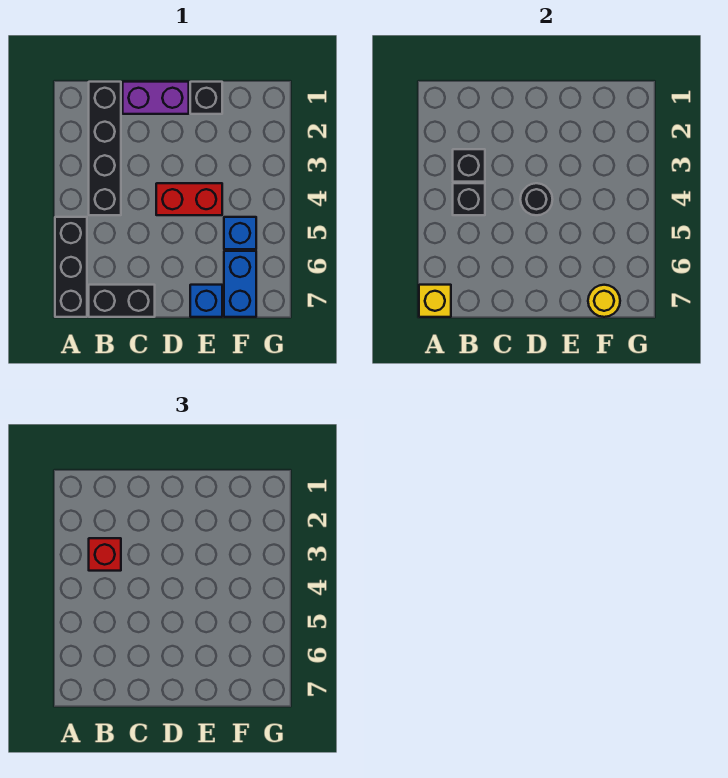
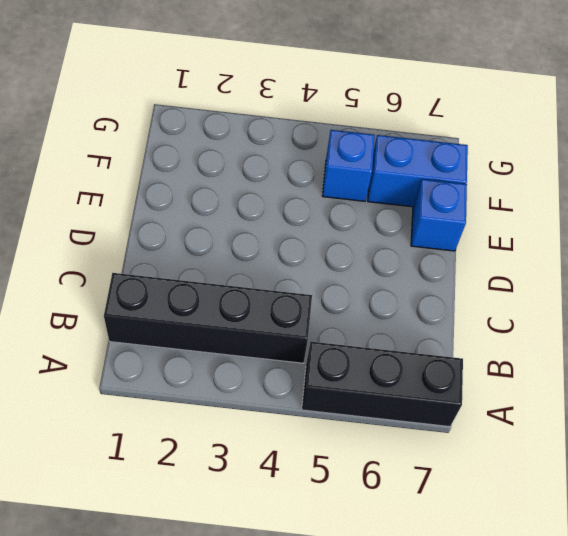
none -> black 1x2 brick [89,285,155,317]
none -> purple 1x2 brick [123,82,189,114]
none -> red 1x2 brick [156,183,222,215]

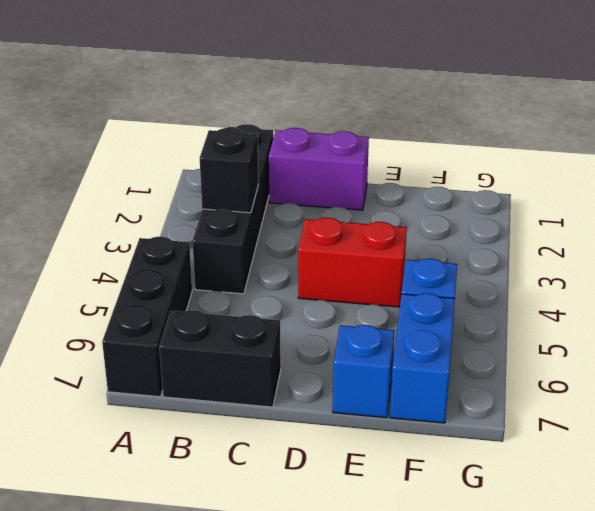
none -> black 1x1 brick [190,82,222,114]
none -> yellow 1x1 brick [419,285,451,317]
none -> black 1x1 brick [453,183,485,215]

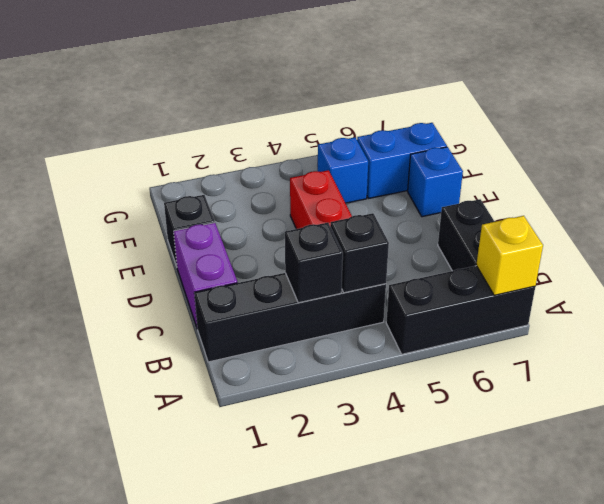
none -> black 1x1 round brick [520,183,553,215]
none -> yellow 1x1 round brick [588,285,620,317]
none -> red 1x1 brick [89,538,121,571]

